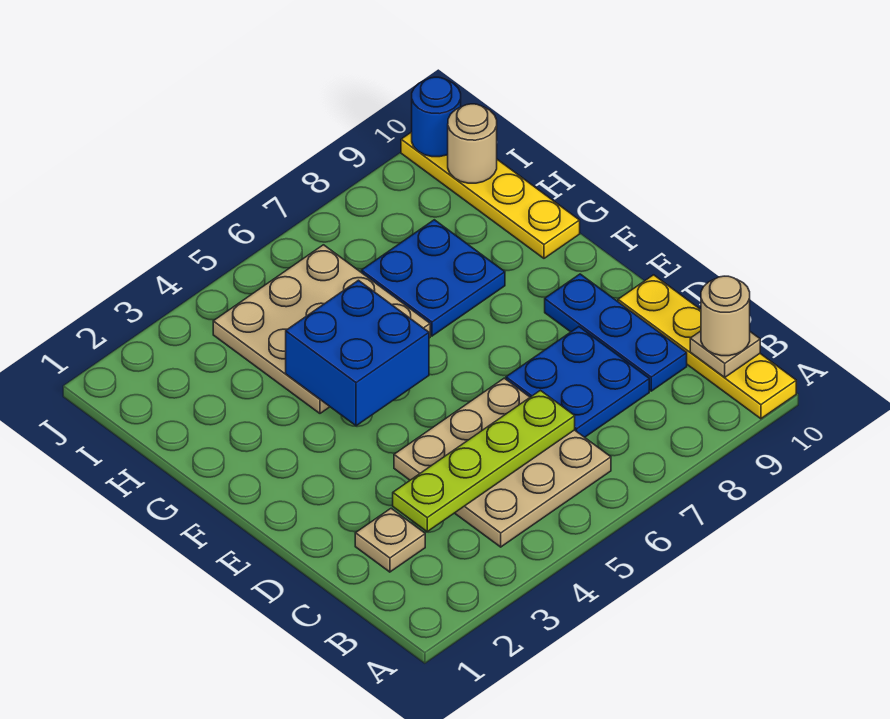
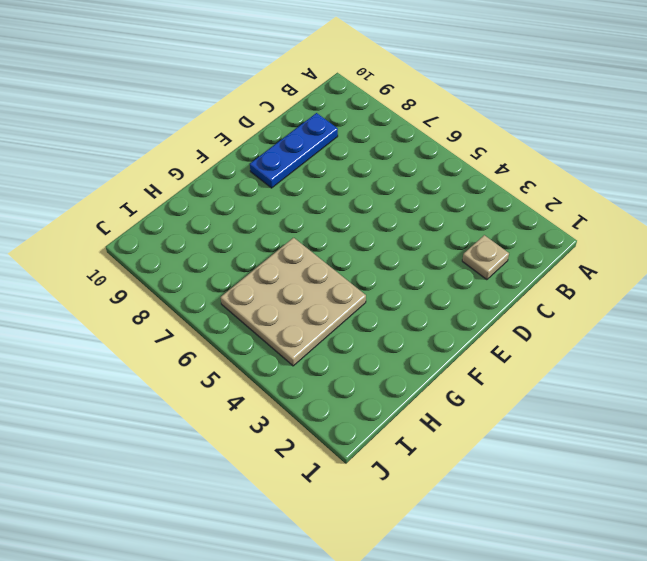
none -> yellow 1x4 plate [618,275,796,419]
none -> tan 3x3 plate [394,378,611,547]
none -> blue 2x2 plate [506,327,649,437]

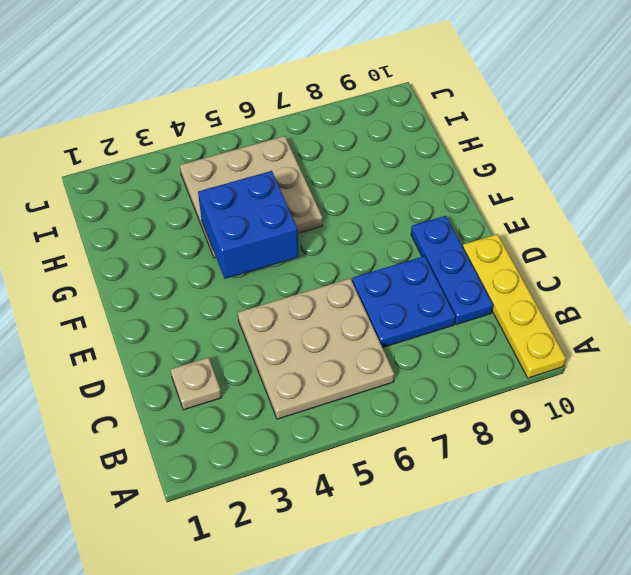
none -> blue 2x2 plate [361,220,505,336]
none -> yellow 1x4 plate [401,132,580,258]
none -> tan 1x1 plate [690,331,760,377]

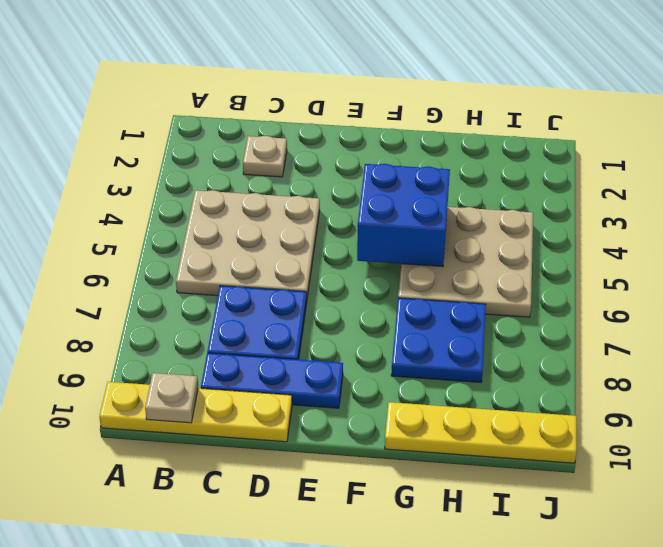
none -> lime 1x4 plate [393,390,575,531]
none -> tan 1x1 round brick [448,104,497,183]
none -> blue 1x1 round brick [412,77,461,157]

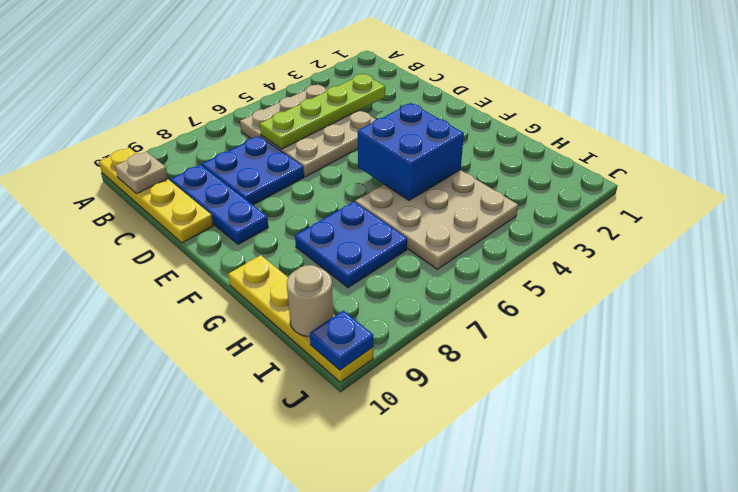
blue 1x1 plate [310,311,373,370] -> blue 1x1 round brick [412,77,461,157]
none -> tan 1x1 plate [355,508,425,572]
none -> tan 1x1 round brick [701,276,750,356]

